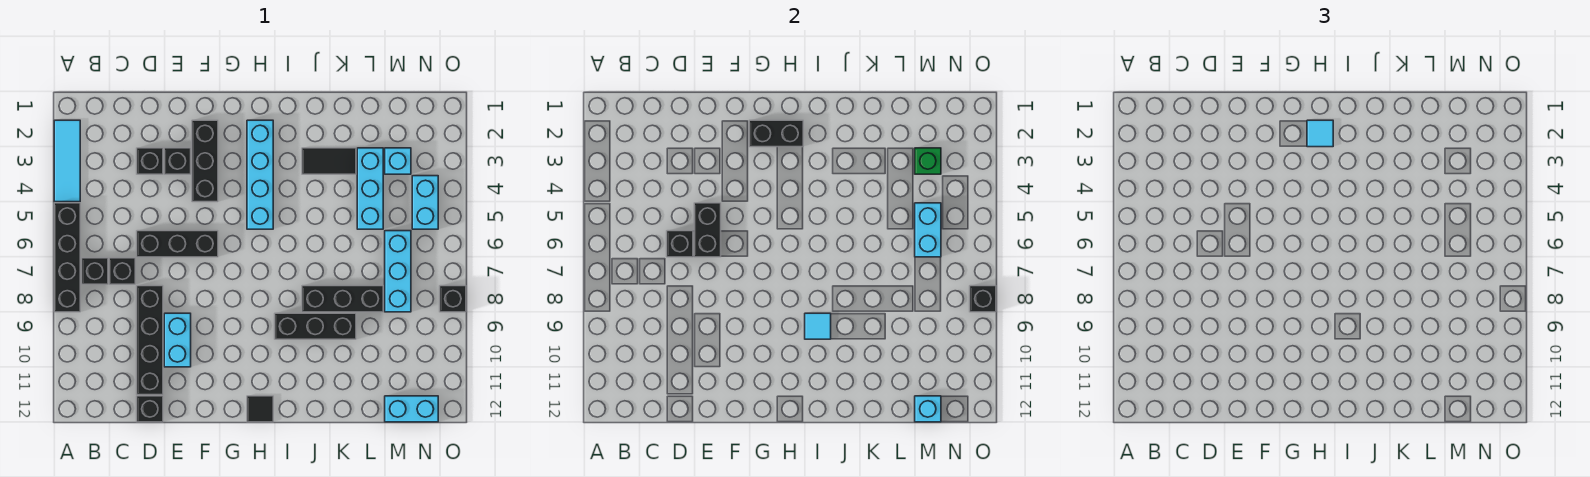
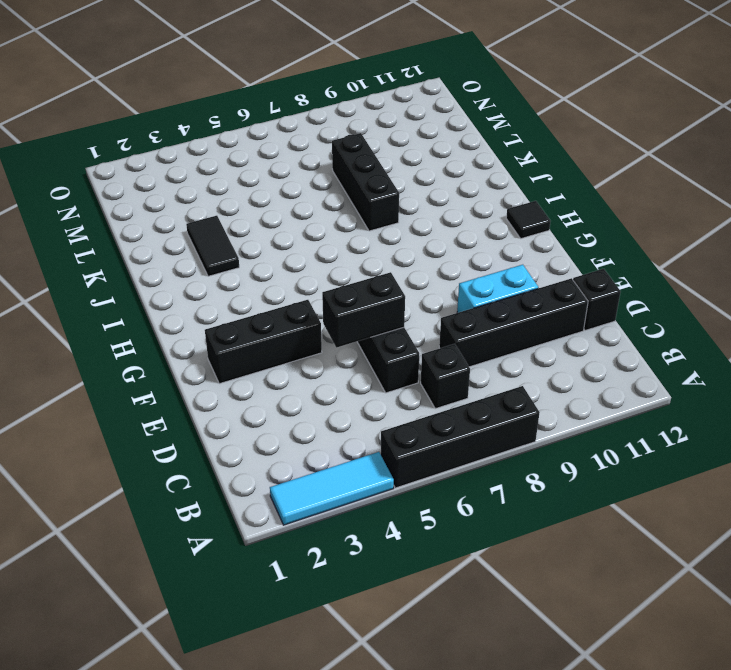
none -> black 1x1 brick [82,258,108,284]
none -> black 1x1 brick [137,148,163,174]
none -> black 1x1 brick [164,148,191,174]
none -> cyan 1x4 brick [247,120,273,229]

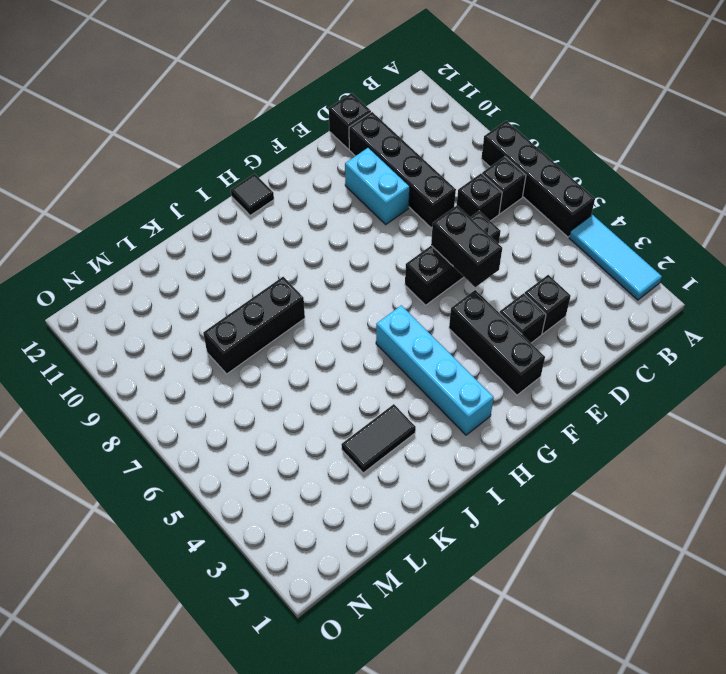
none -> black 1x3 brick [275,313,356,339]
none -> cyan 1x3 brick [357,148,383,229]
none -> cyan 1x1 brick [385,148,411,174]
none -> cyan 1x3 brick [385,231,411,312]

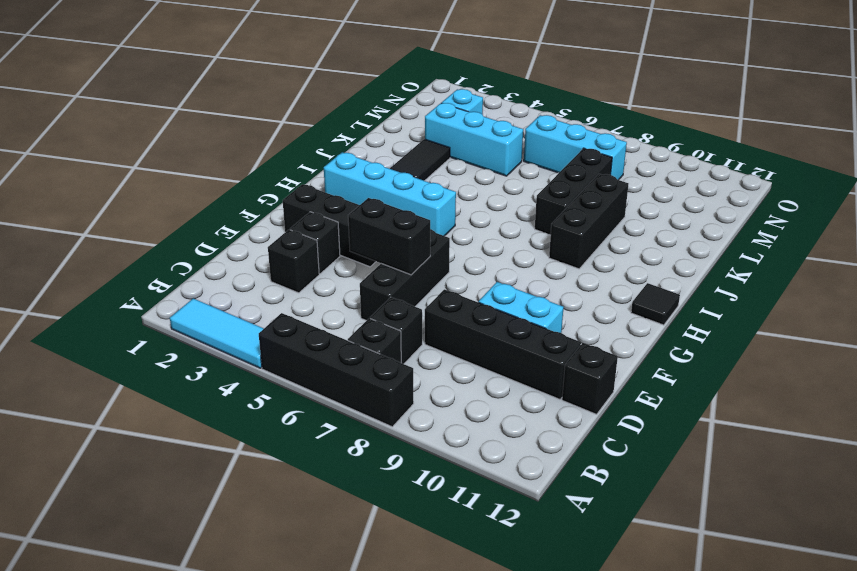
none -> cyan 1x2 brick [385,396,438,422]
none -> cyan 1x2 brick [412,176,438,229]
none -> black 1x1 brick [440,286,466,312]
none -> black 1x1 brick [667,231,693,257]

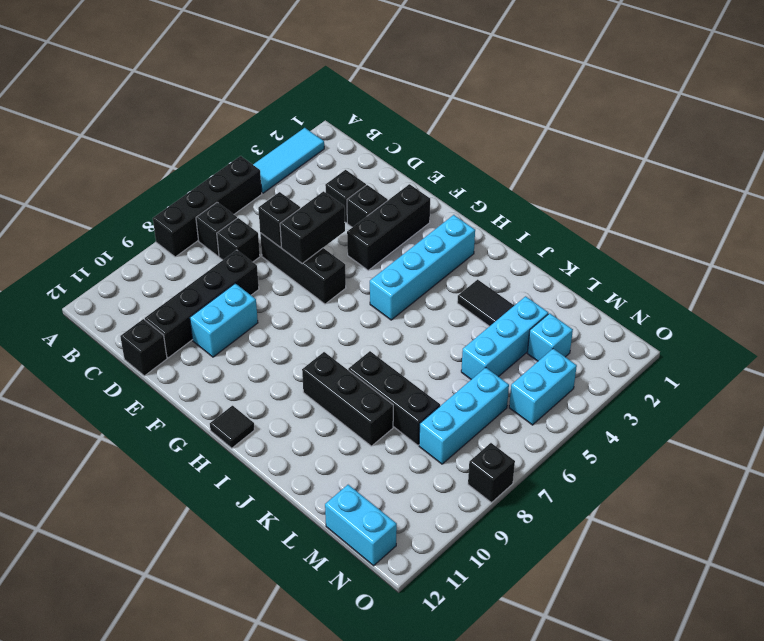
none -> black 1x2 brick [749,120,803,147]
none -> cyan 1x1 tile [805,313,831,339]
none -> green 1x1 brick [915,148,941,174]
none -> cyan 1x2 brick [915,203,941,257]

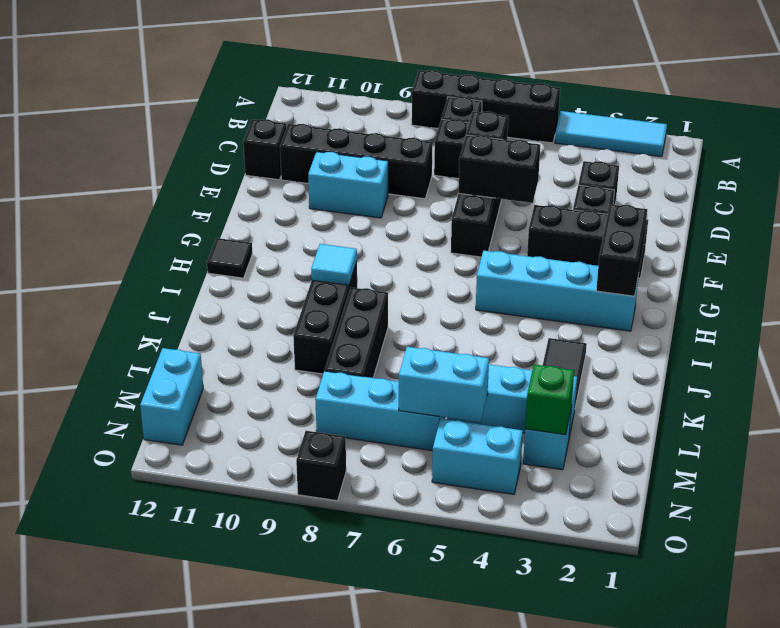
none -> cyan 1x1 brick [915,396,941,422]
none -> black 1x1 brick [970,286,996,312]
none -> cyan 1x1 tile [1307,120,1333,147]

